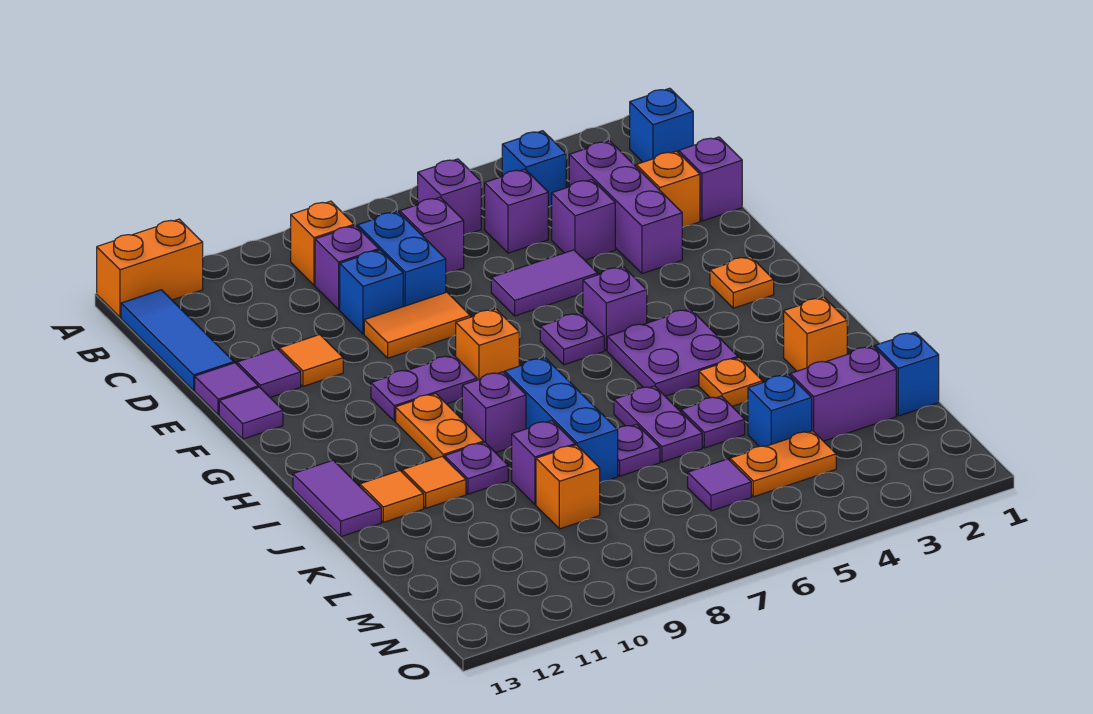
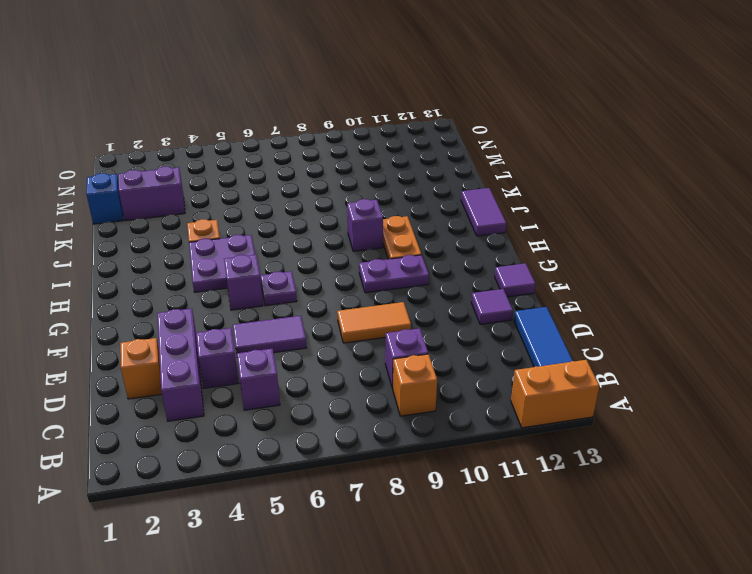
none -> blue 1x1 brick [630,88,693,162]
none -> blue 1x1 brick [502,131,566,207]
none -> purple 1x1 brick [418,159,481,235]
none -> purple 1x1 brick [400,197,464,274]

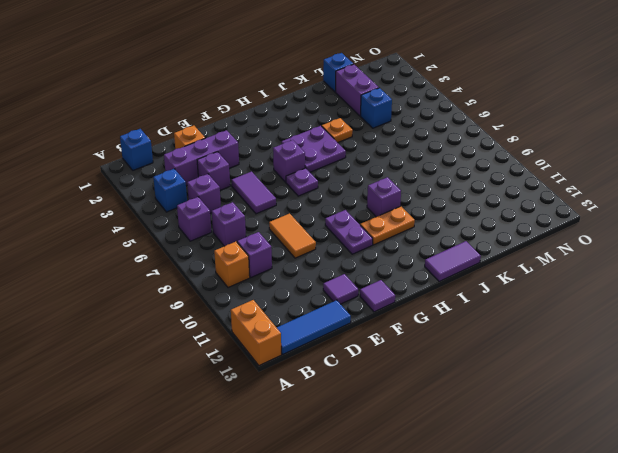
none -> blue 1x2 brick [358,211,446,307]
none -> purple 1x1 brick [679,137,742,221]
none -> blue 1x1 brick [340,250,403,334]
none -> orange 1x1 tile [279,335,343,386]

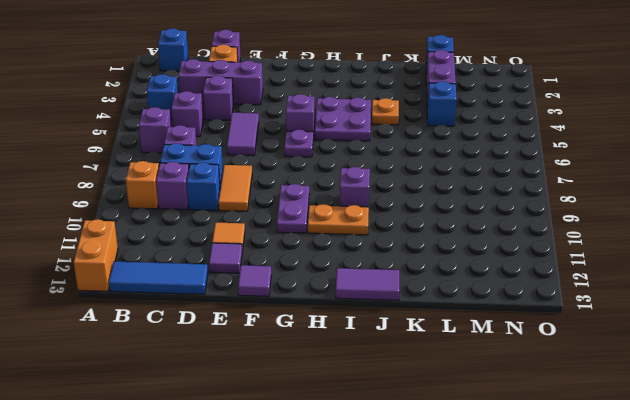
none -> purple 1x1 tile [195,363,258,415]
none -> orange 1x1 plate [710,256,774,308]
none -> orange 1x1 brick [456,309,519,380]
none -> blue 1x3 brick [505,358,618,483]

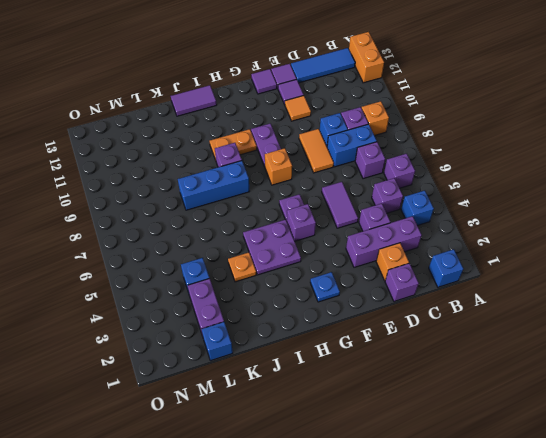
blue 1x1 plate [310,272,340,302] -> orange 1x1 plate [710,256,774,308]
none -> orange 1x1 brick [784,297,847,371]
none -> purple 1x2 plate [614,386,702,462]
none -> purple 1x1 plate [445,442,508,494]
none -> orange 1x1 tile [402,456,466,508]

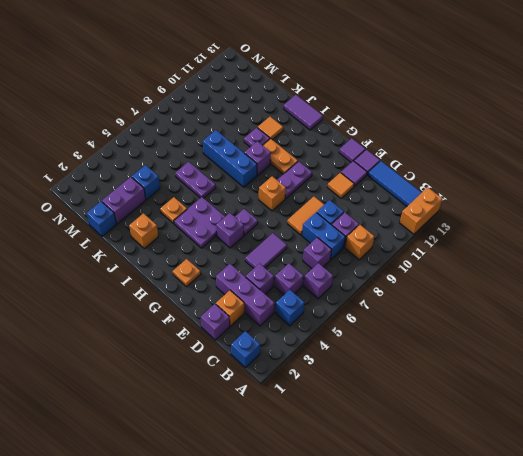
none -> orange 1x1 tile [360,471,424,522]
none -> purple 1x1 plate [681,396,745,448]
none -> purple 1x1 plate [617,424,660,476]
none -> purple 1x1 brick [512,421,575,504]

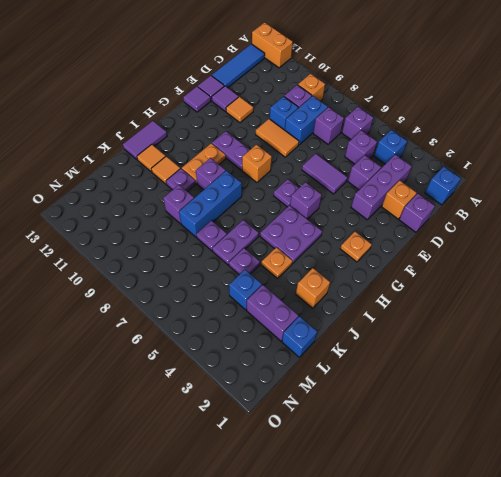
none -> orange 1x1 brick [536,445,600,529]
none -> orange 1x2 plate [730,431,836,497]
none -> purple 1x1 tile [688,459,751,511]

